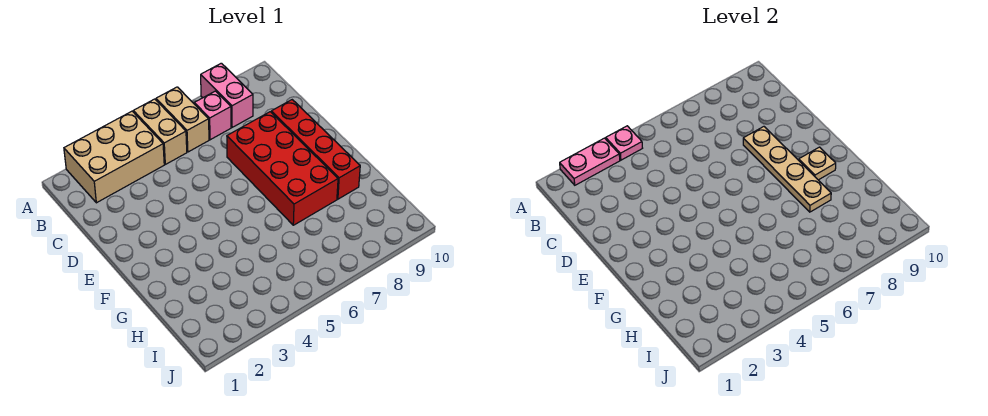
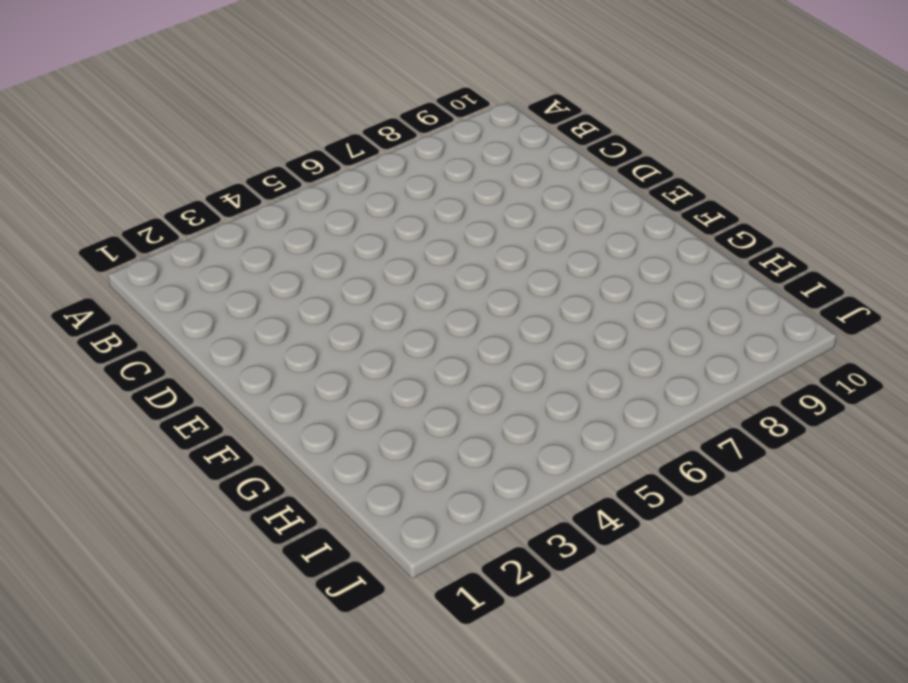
none -> tan 2x3 brick [64,111,164,203]
none -> tan 1x2 brick [133,99,187,164]

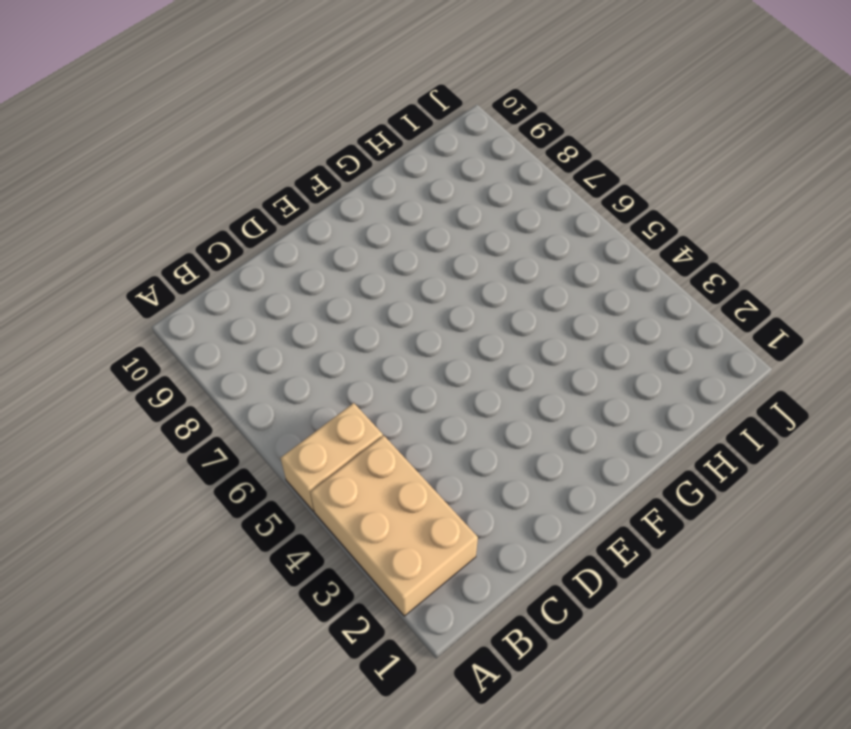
none -> tan 1x2 brick [156,87,209,152]
none -> pink 1x2 brick [201,63,253,127]

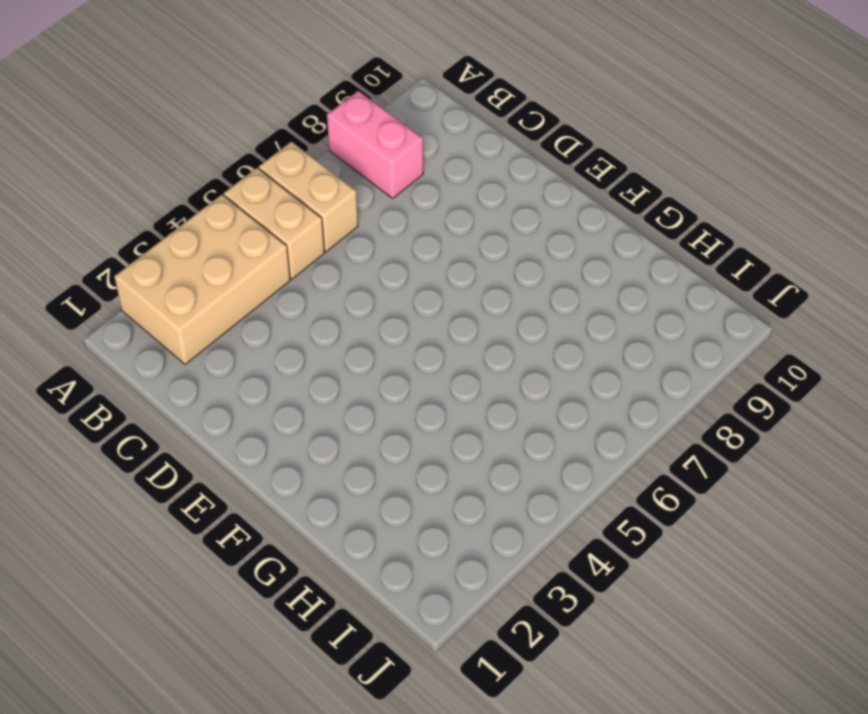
none -> pink 1x1 brick [194,91,231,140]
none -> red 2x4 brick [227,112,338,225]

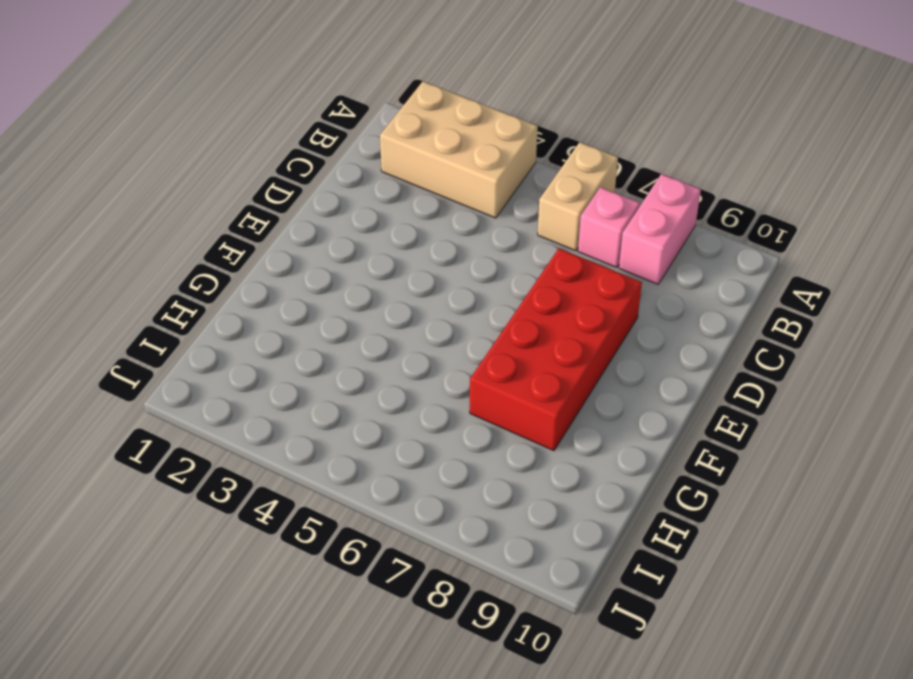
none -> tan 1x2 brick [133,99,187,164]
none -> red 1x4 brick [271,100,360,199]

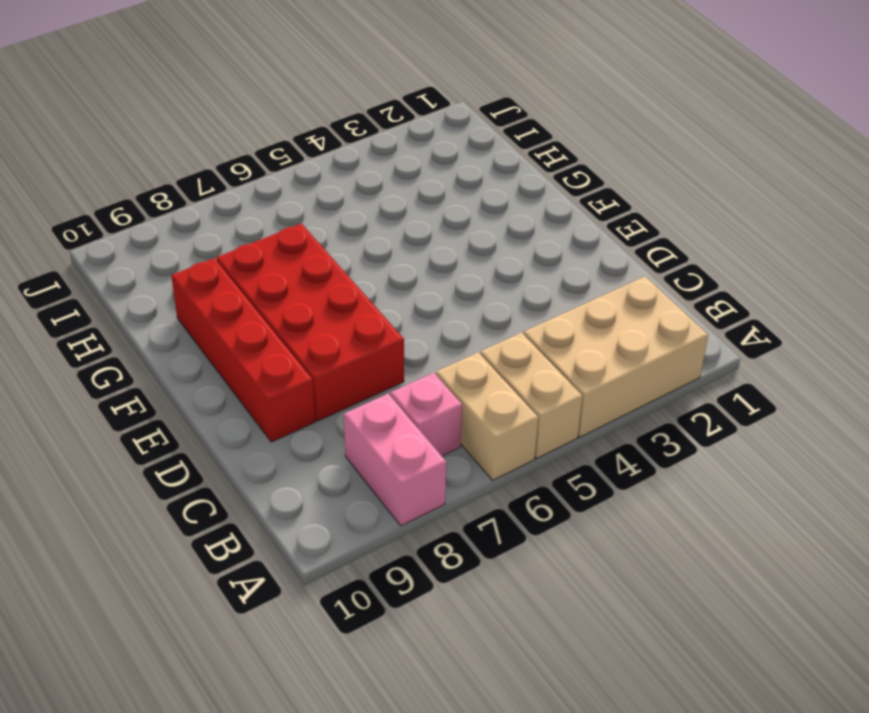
none -> pink 1x2 plate [560,138,620,185]
none -> pink 1x1 plate [606,126,642,160]

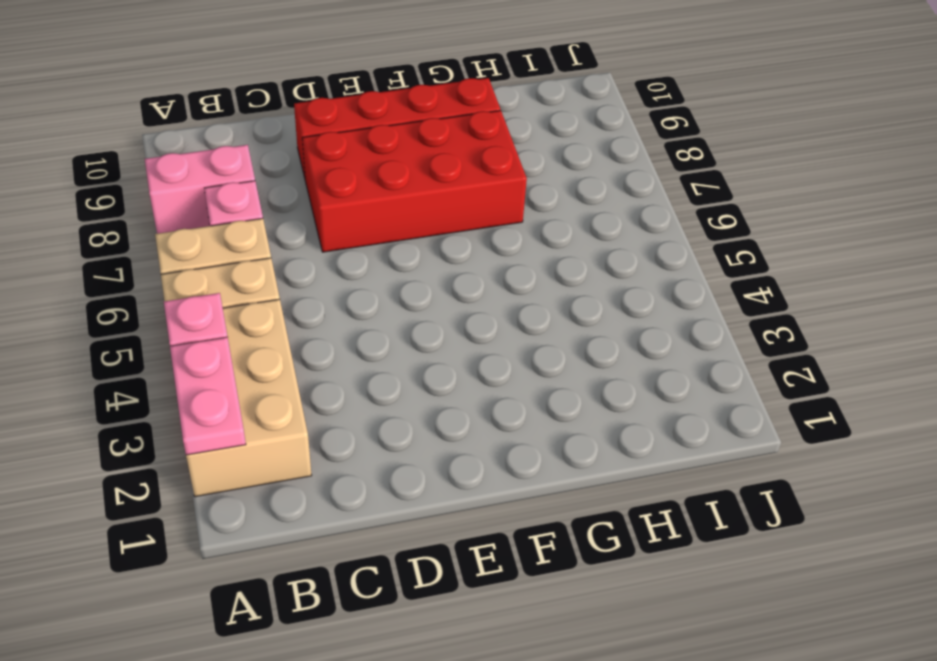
none -> tan 1x4 plate [743,127,831,212]
none -> tan 1x1 plate [799,147,836,180]

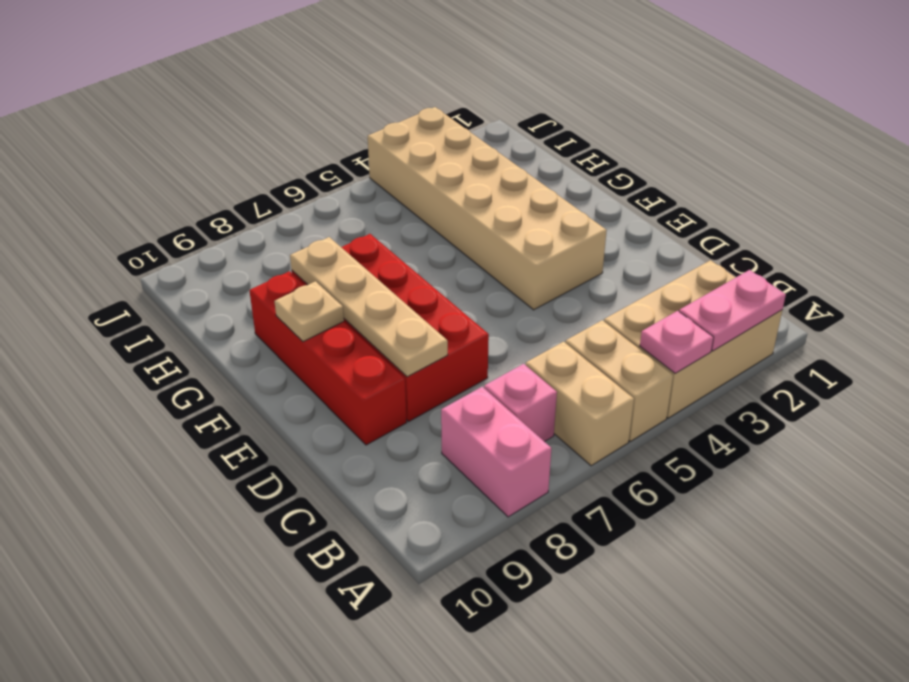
tan 2x6 brick [368,107,607,310] -> none

